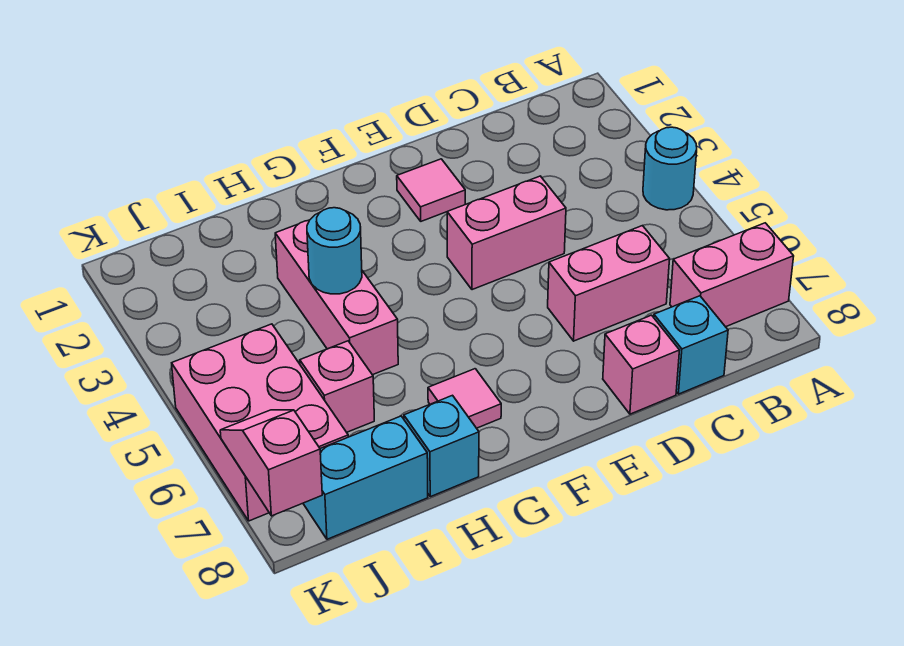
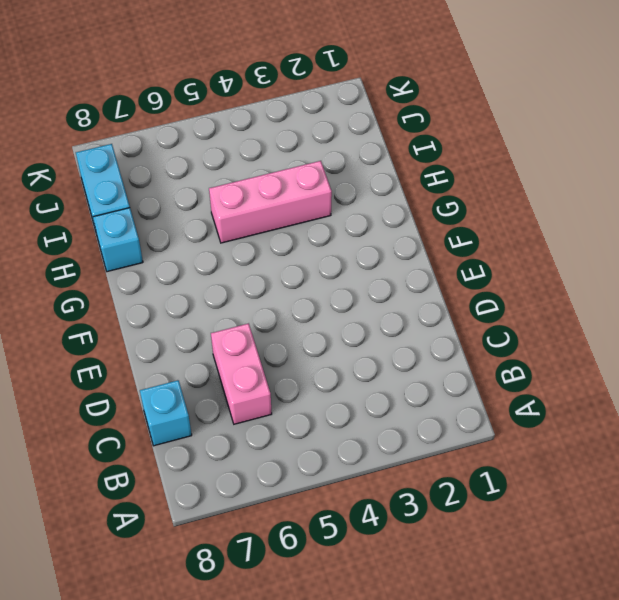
none -> cyan 1x1 round brick [643,127,697,210]
none -> pink 1x2 brick [670,223,794,327]
none -> pink 1x2 brick [447,176,566,290]

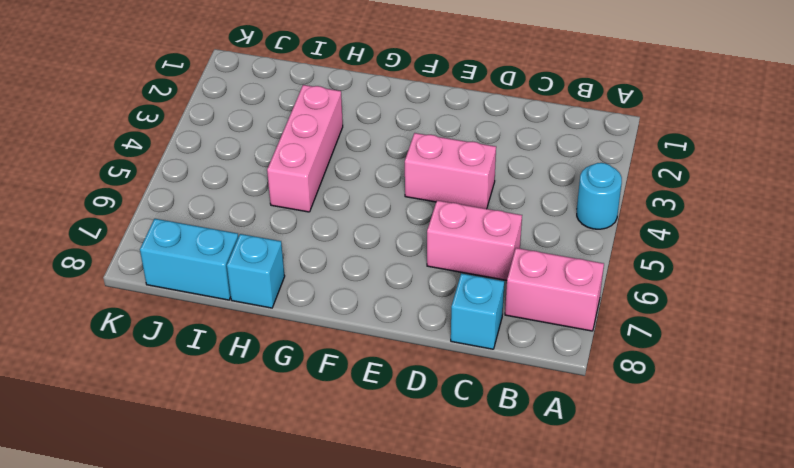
none -> pink 1x1 brick [603,315,679,414]
none -> pink 1x1 tile [397,159,465,221]
none -> pink 1x1 tile [428,369,501,428]

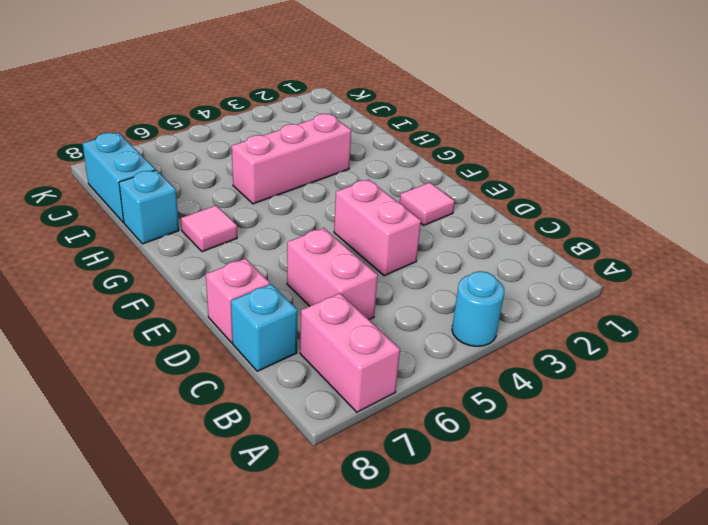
none -> pink 1x1 brick [300,341,374,432]
none -> pink 2x3 brick [172,324,348,521]
none -> cyan 1x1 round brick [307,208,362,294]

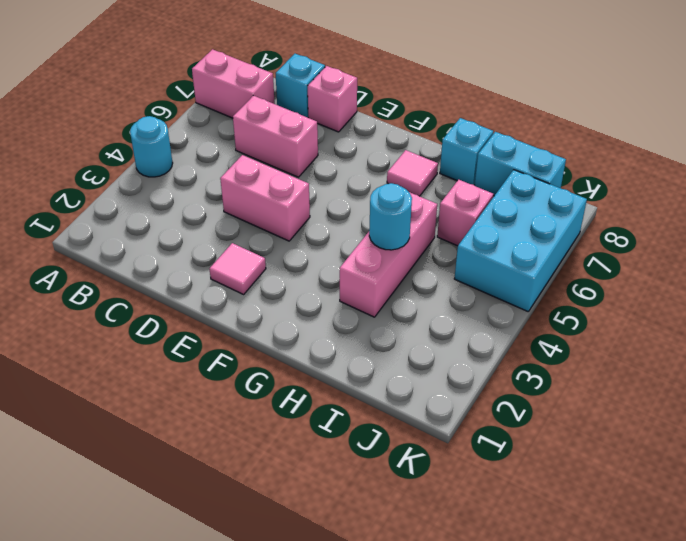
cyan 2x3 brick [454,170,587,311] -> pink 2x3 brick [172,324,348,521]
none -> pink 1x2 slope [220,410,322,516]

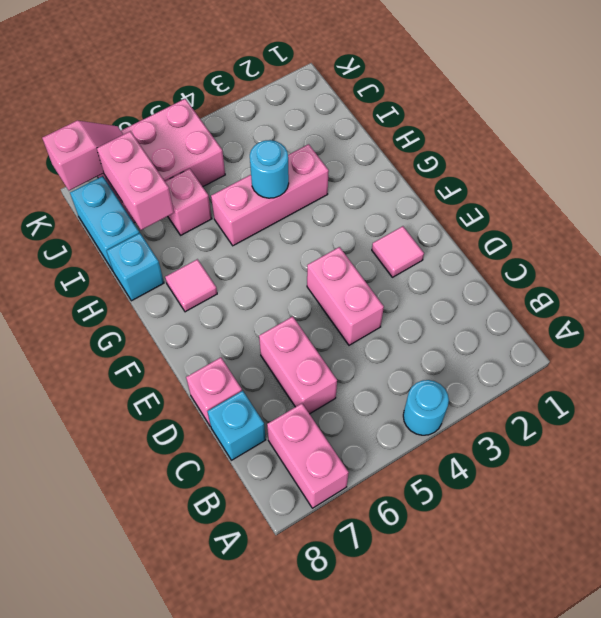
pink 1x2 brick [97,131,174,230] -> none

